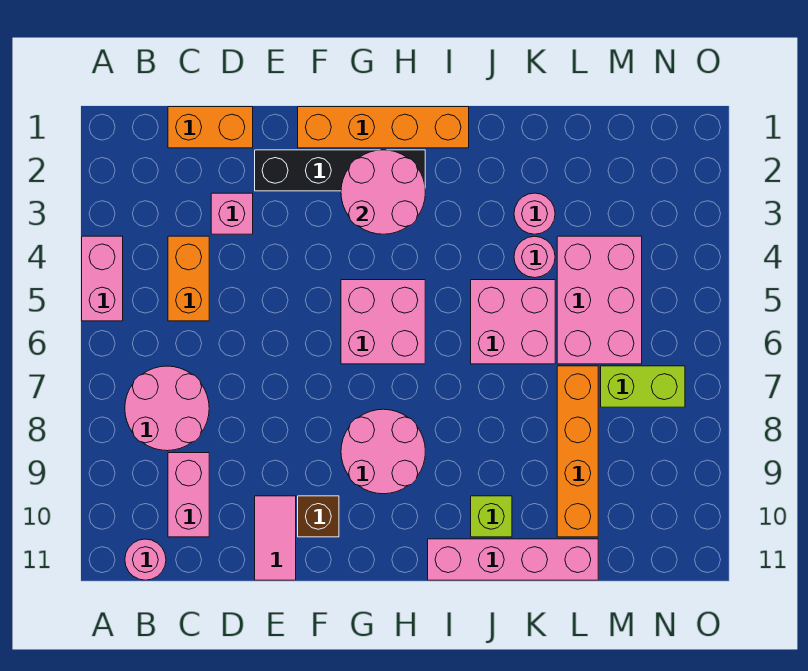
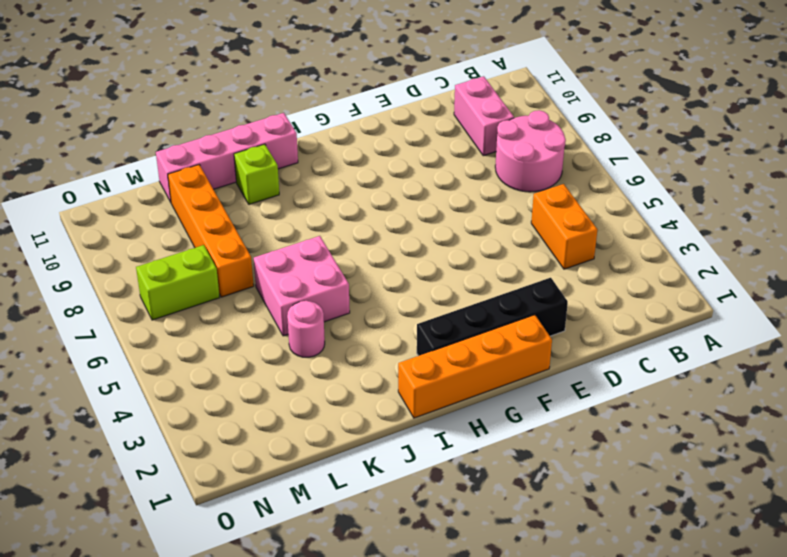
none -> pink 1x2 brick [82,236,123,321]
none -> pink 1x1 round brick [125,539,166,580]
none -> orange 1x2 brick [168,107,253,148]

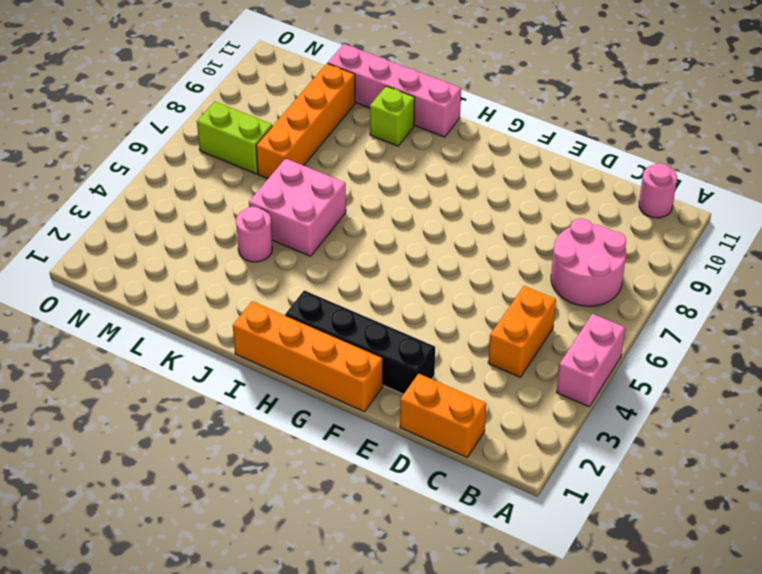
none -> pink 1x2 brick [168,453,209,537]
none -> pink 1x1 brick [211,193,253,234]
none -> pink 1x2 tile [255,496,296,580]

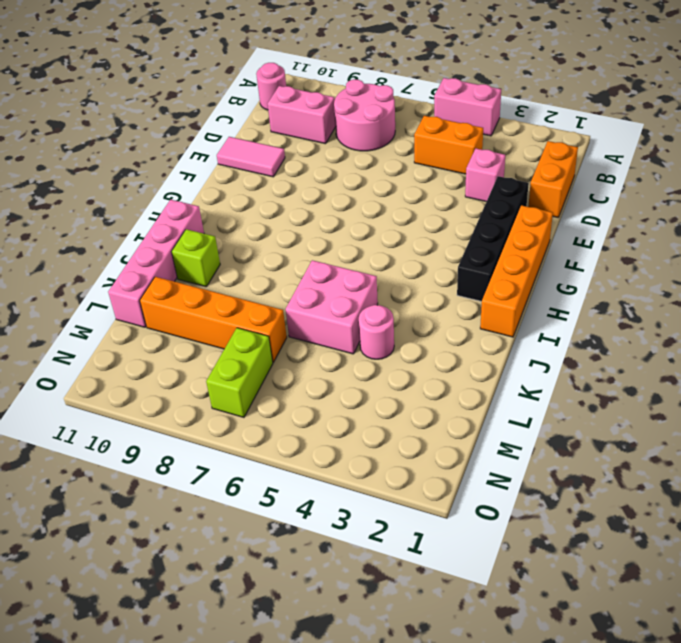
none -> brown 1x1 brick [298,496,339,537]
none -> pink 2x2 brick [341,280,425,364]
none -> pink 2x2 round brick [341,409,425,494]

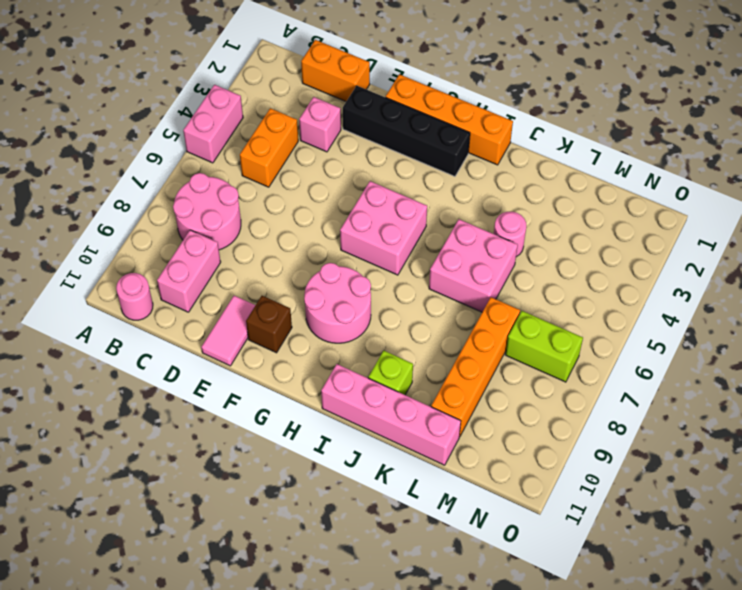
none -> pink 1x1 round brick [514,193,555,234]
none -> pink 2x3 brick [557,236,642,364]
none -> pink 2x2 round brick [341,150,425,234]

